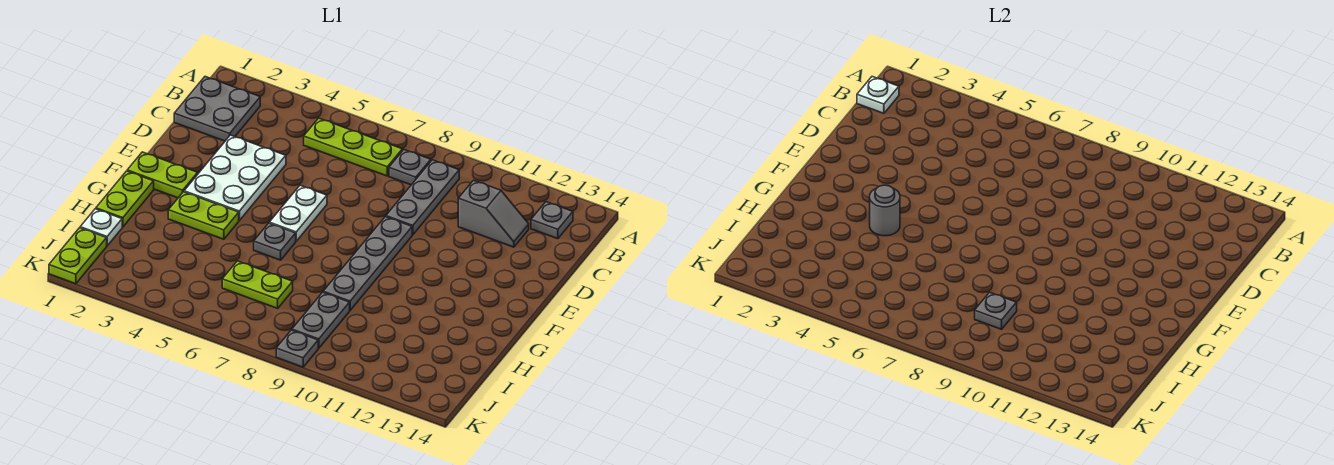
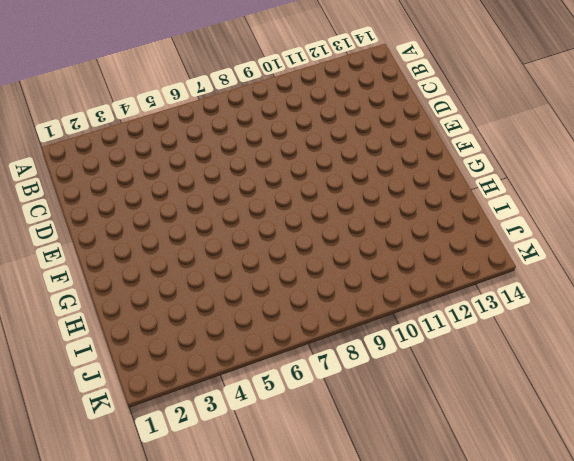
none -> grey 2x2 plate [174,77,260,141]
none -> lime 1x3 plate [304,118,402,176]
none -> grey 1x1 plate [389,150,431,185]

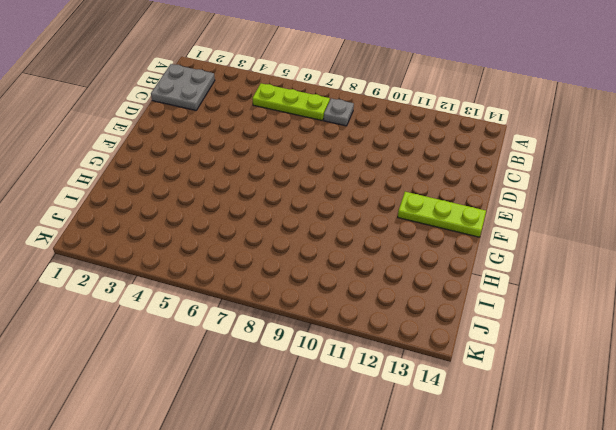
lime 1x3 plate [398,192,486,237] -> none
none -> grey 1x3 plate [386,160,459,235]
none -> grey 1x1 plate [531,202,573,239]
none -> grey 1x2 slope [458,180,529,247]

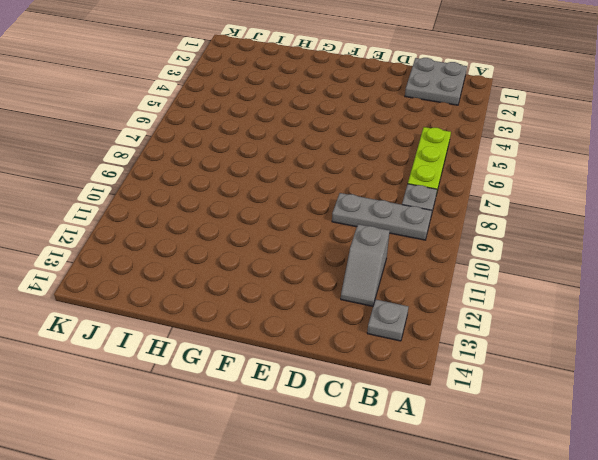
none -> white 2x3 plate [184,135,286,220]
none -> white 1x2 plate [269,185,327,241]
none -> grey 1x4 plate [323,217,412,310]

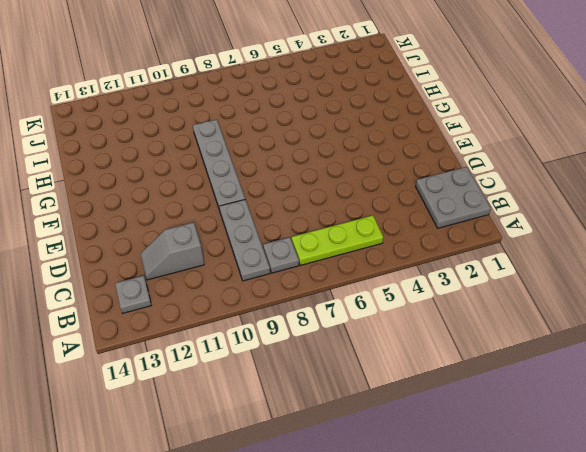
none -> white 2x3 plate [184,135,286,220]
none -> white 1x2 plate [269,185,327,241]
none -> lime 1x2 plate [127,152,198,198]

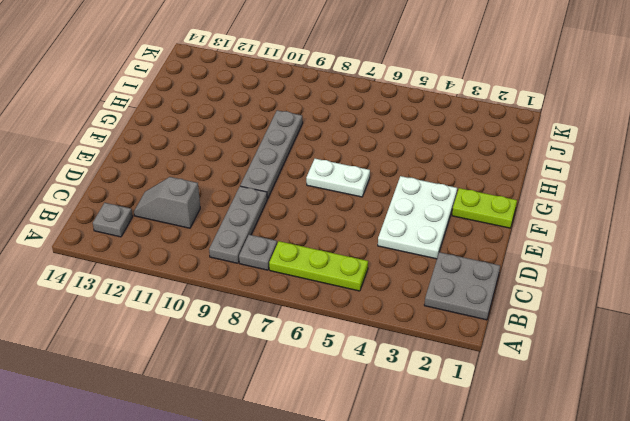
white 1x2 plate [306,159,370,197] -> white 1x2 plate turned to [269,185,327,241]
none -> lime 1x2 plate [96,171,154,227]
none -> lime 1x2 plate [168,192,239,239]
none -> grey 1x1 plate [254,223,296,260]

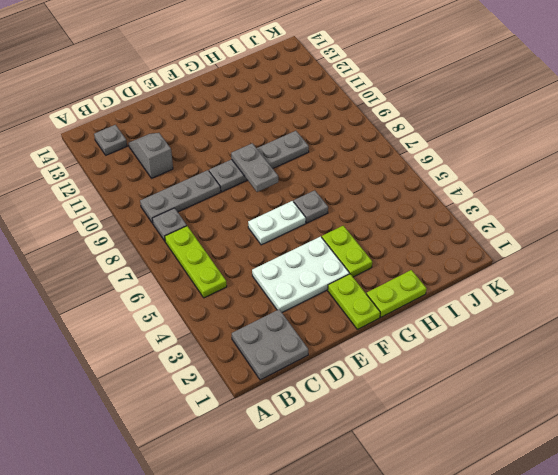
grey 1x2 plate [231,143,278,192] -> grey 1x2 plate turned to [292,292,350,348]
none -> white 1x1 plate [80,209,122,246]
none -> lime 1x2 plate [222,261,293,308]
none -> lime 1x2 plate [49,228,107,284]

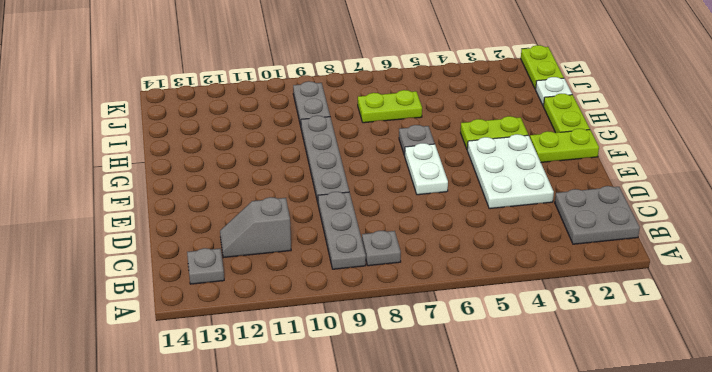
none -> lime 1x3 plate [304,118,402,176]
none -> grey 1x1 plate [276,330,318,367]
none -> white 1x1 plate [857,77,899,113]

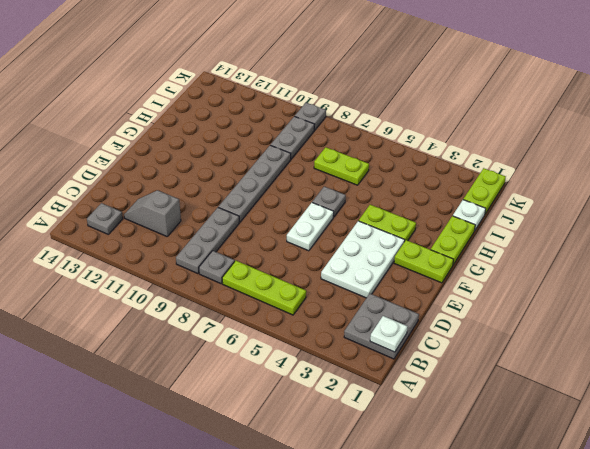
none -> grey 1x1 round brick [870,185,900,236]
none -> grey 1x1 plate [975,292,1017,329]

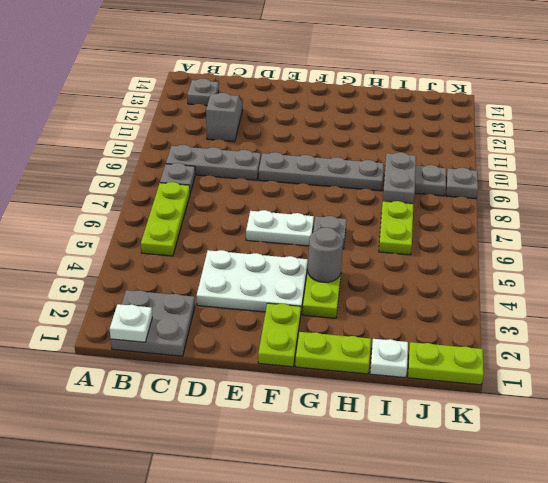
grey 1x2 plate [383,152,416,203] -> grey 1x1 plate [975,292,1017,329]

